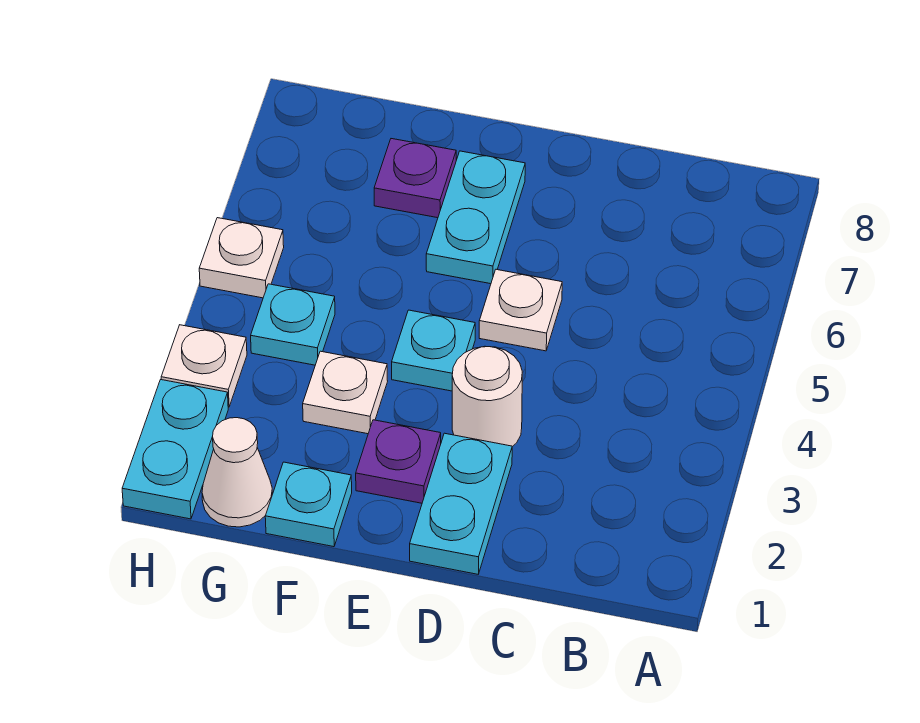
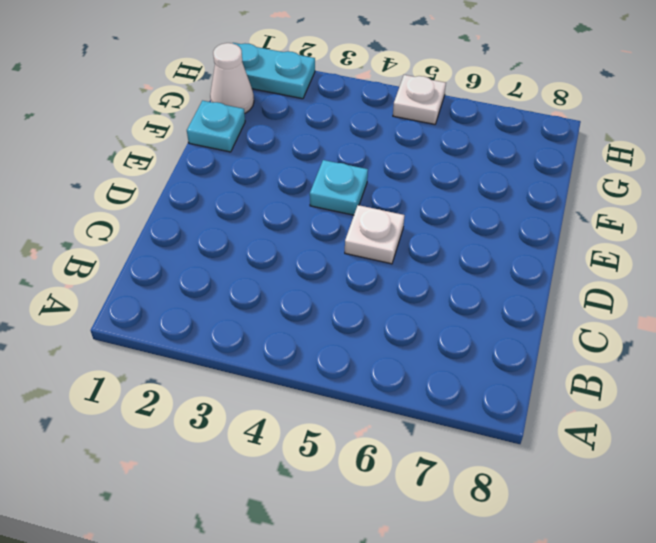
none -> cyan 1x2 plate [410,433,512,574]
none -> white 1x1 round brick [452,346,522,447]
none -> purple 1x1 plate [356,420,441,503]

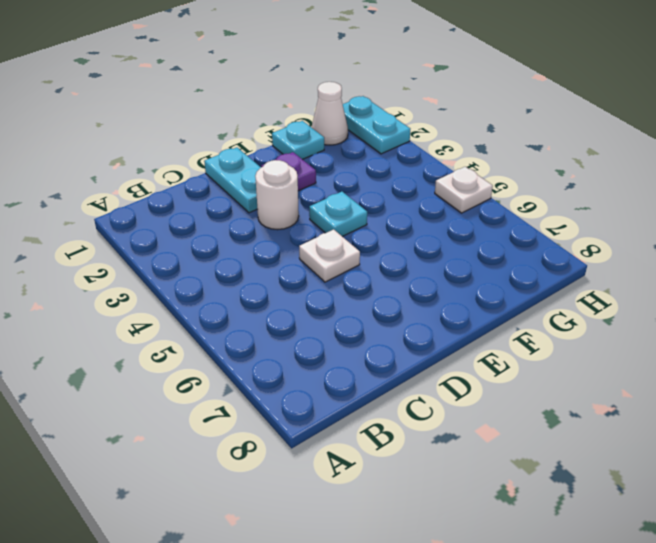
none -> cyan 1x2 plate [426,151,525,284]
none -> white 1x1 plate [303,351,388,434]
none -> purple 1x1 plate [374,139,456,218]

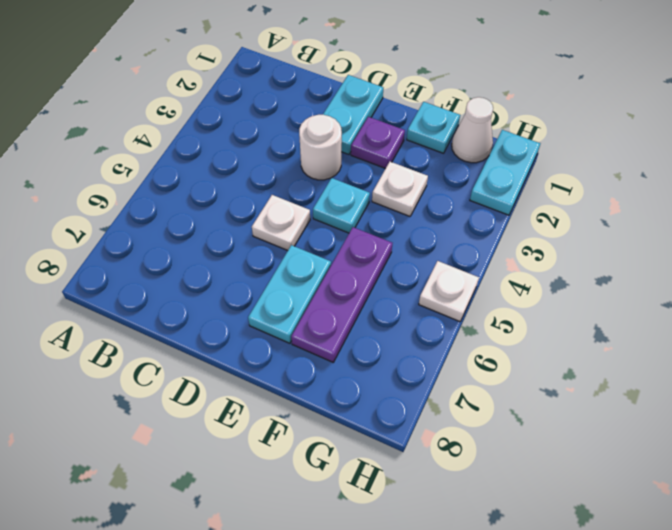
purple 1x3 plate [291,227,392,362] -> purple 1x1 plate [374,139,456,218]
none -> cyan 1x1 plate [251,284,335,365]
none -> white 1x1 plate [161,325,247,407]

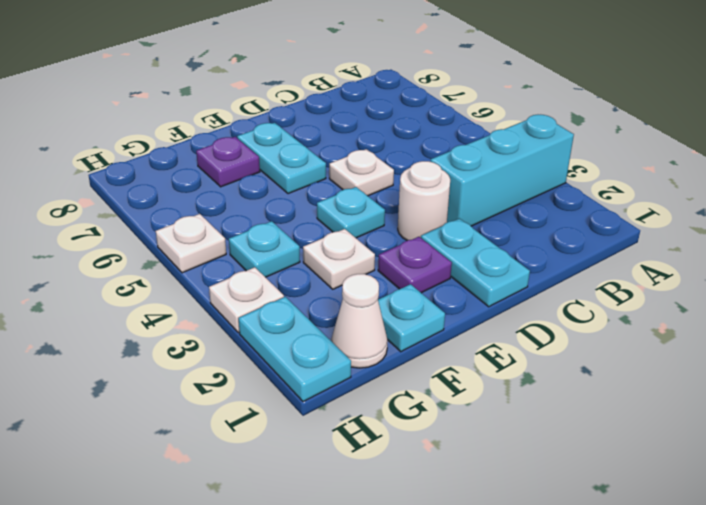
cyan 1x3 brick [431,114,574,226] -> none

